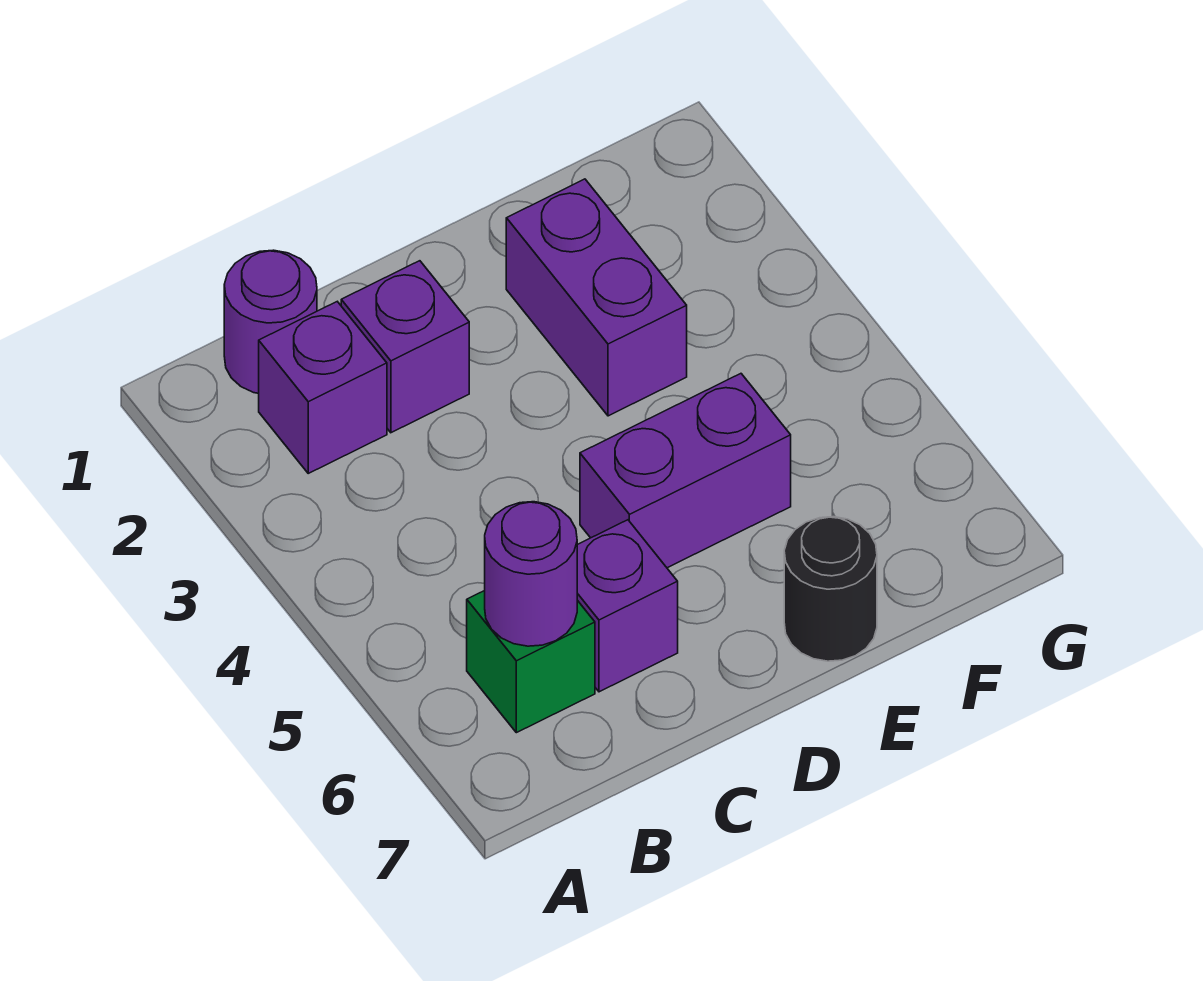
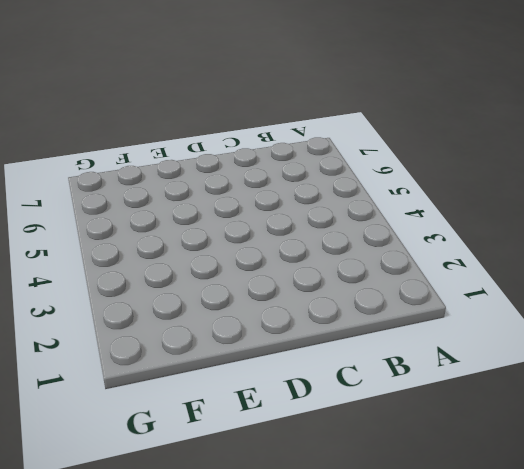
none -> purple 1x1 round brick [224,250,317,393]
none -> purple 1x1 brick [259,302,387,473]

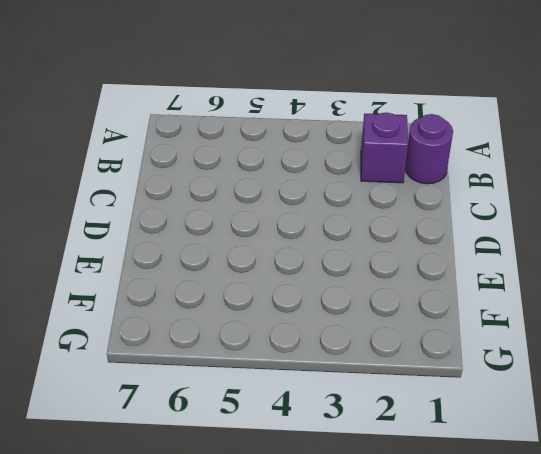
none -> green 1x1 brick [467,591,595,733]
none -> purple 1x1 brick [341,261,469,433]

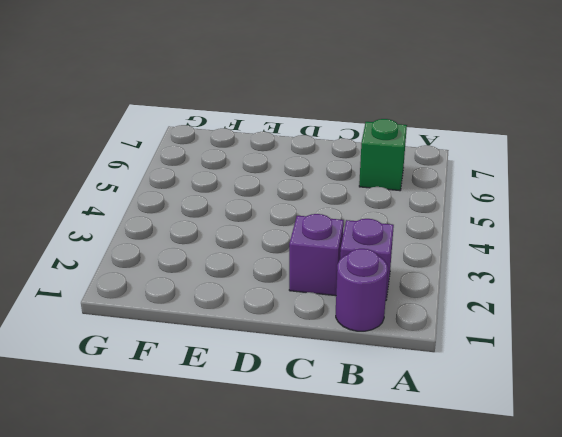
none -> purple 1x1 brick [577,520,678,692]
none -> purple 1x2 brick [580,374,791,568]

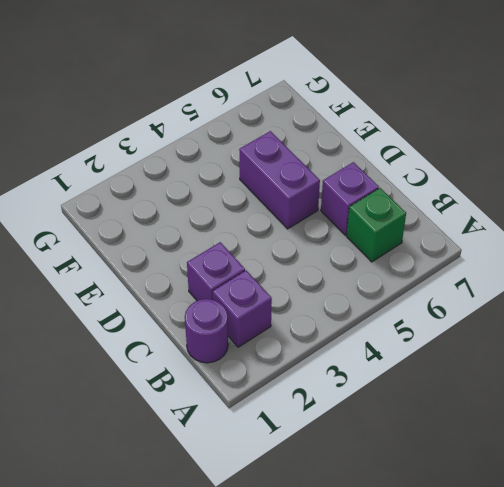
none -> purple 1x2 brick [506,179,687,416]
none -> black 1x1 round brick [784,517,877,661]

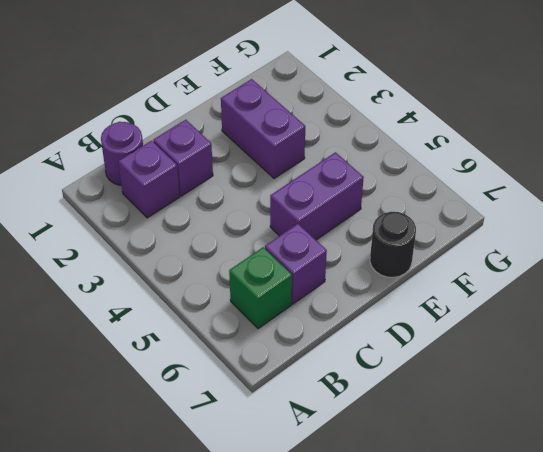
none -> purple 1x1 round brick [485,502,577,646]

